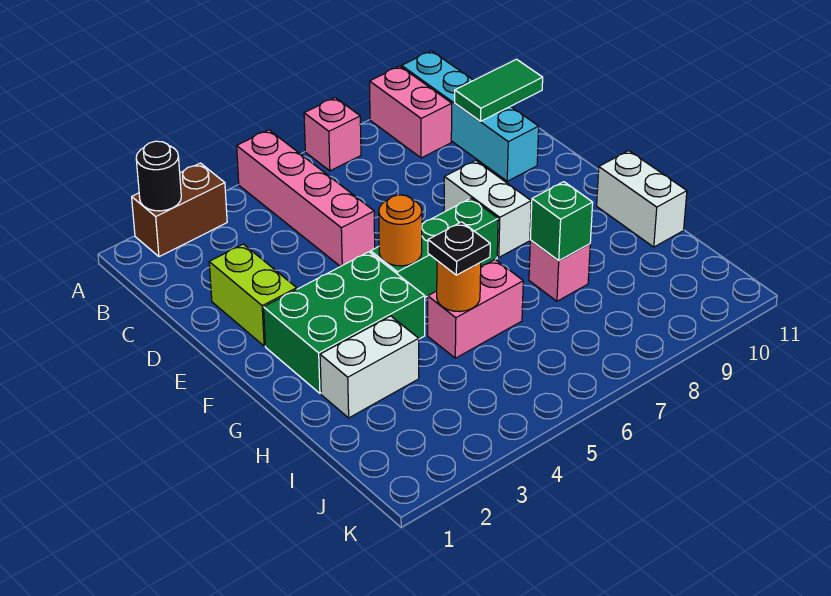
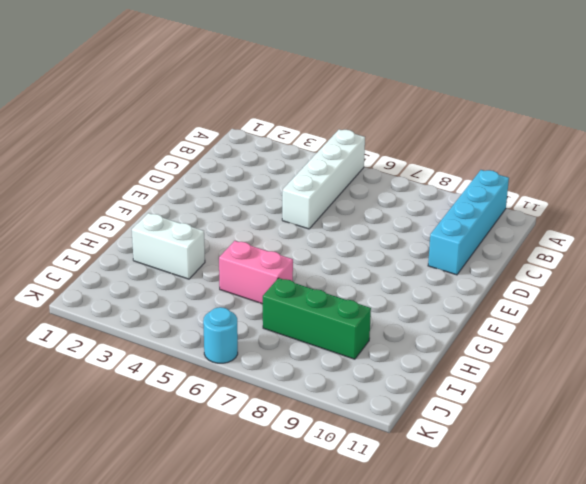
white 1x4 brick [282,130,365,229] -> pink 1x4 brick [237,130,375,267]
green 1x3 brick [263,278,371,359] -> green 1x3 brick moved to [371,198,498,297]
cyan 1x1 round brick [203,307,238,363] -> none
none -> brown 1x2 brick [132,163,227,257]
none -> pink 1x1 brick [304,98,361,171]
none -> pink 1x2 brick [370,66,452,158]

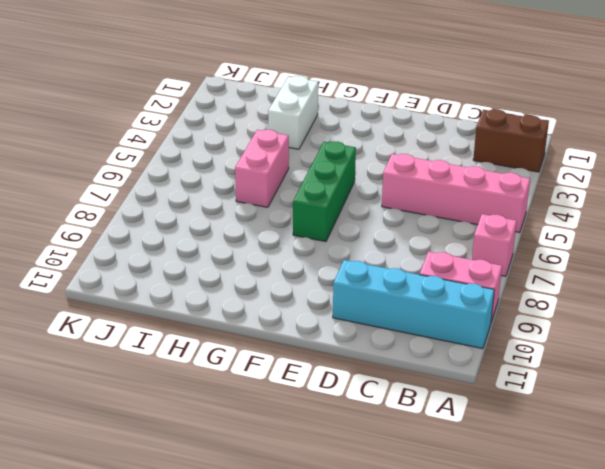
brown 1x2 brick [473,109,549,172] -> brown 1x2 brick turned to [132,163,227,257]
none -> lime 1x2 brick [209,244,297,346]
none -> white 1x2 brick [444,160,531,257]
none -> green 2x3 brick [264,252,425,393]

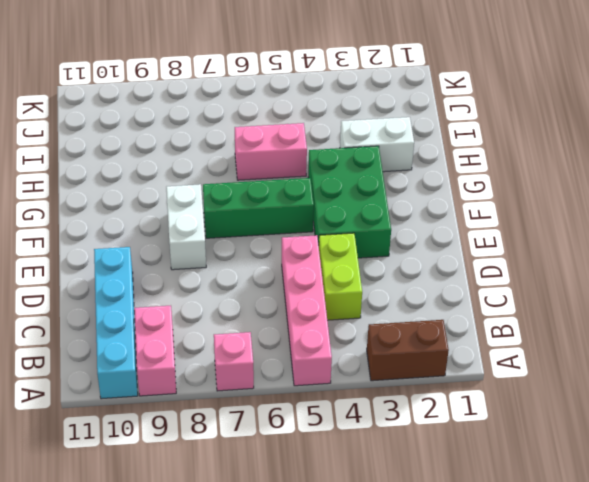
lime 1x2 brick [319,233,362,320] -> lime 1x2 brick moved to [209,244,297,346]
green 2x3 brick [308,146,391,258] -> green 2x3 brick turned to [264,252,425,393]
none -> white 1x2 brick [597,151,687,247]
none -> pink 1x1 brick [529,240,590,301]
none -> black 1x1 round brick [136,141,181,211]

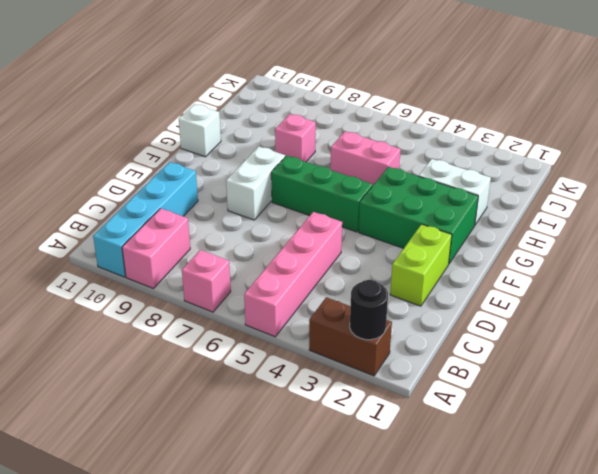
white 1x1 brick [179,104,221,157] -> white 1x2 brick [597,151,687,247]
none -> green 1x2 tile [455,59,543,121]
none -> orange 1x1 round brick [379,195,422,266]
none -> orange 1x1 round brick [437,261,481,312]

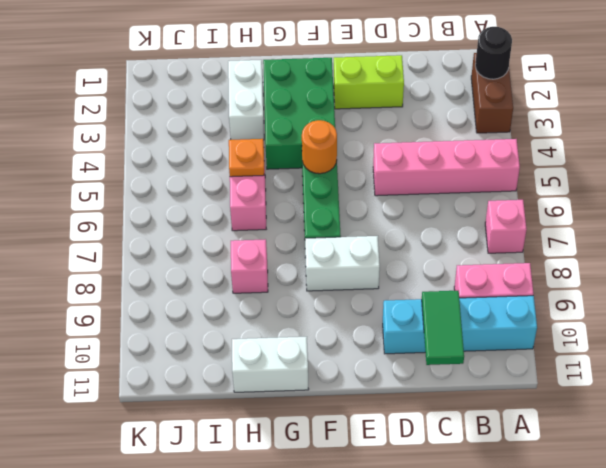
orange 1x1 plate [229,139,264,177] -> orange 1x1 round brick [437,261,481,312]
none -> green 1x1 brick [530,182,593,261]
none -> black 1x1 plate [428,222,490,275]

